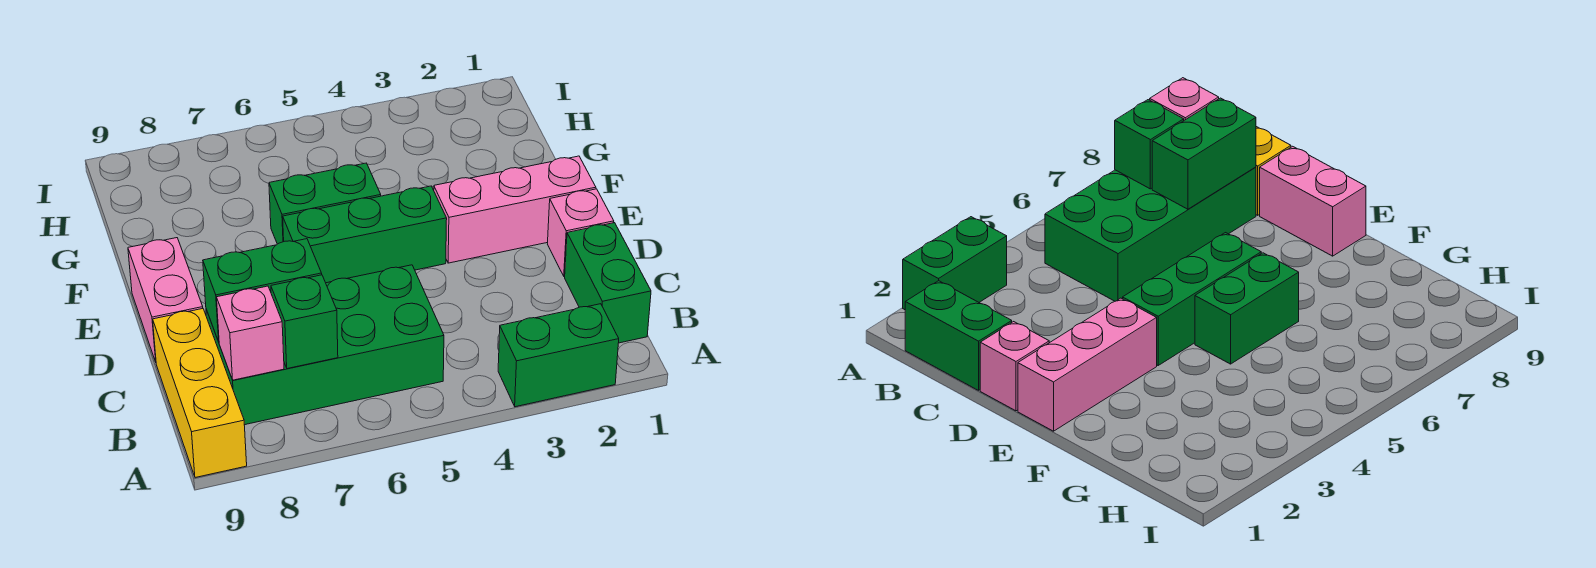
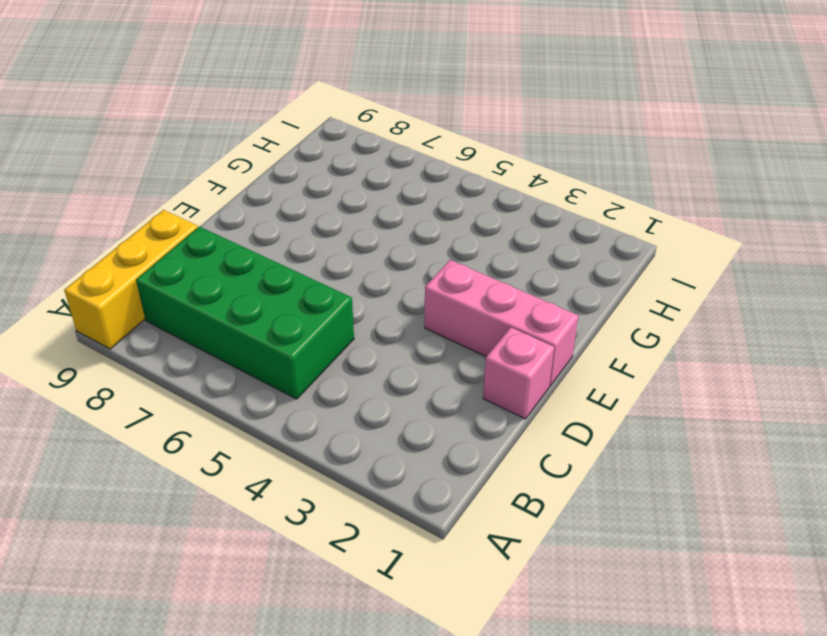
none -> green 1x2 brick [498,304,619,407]
none -> green 1x2 brick [565,223,651,343]
none -> pink 1x2 brick [128,238,203,362]

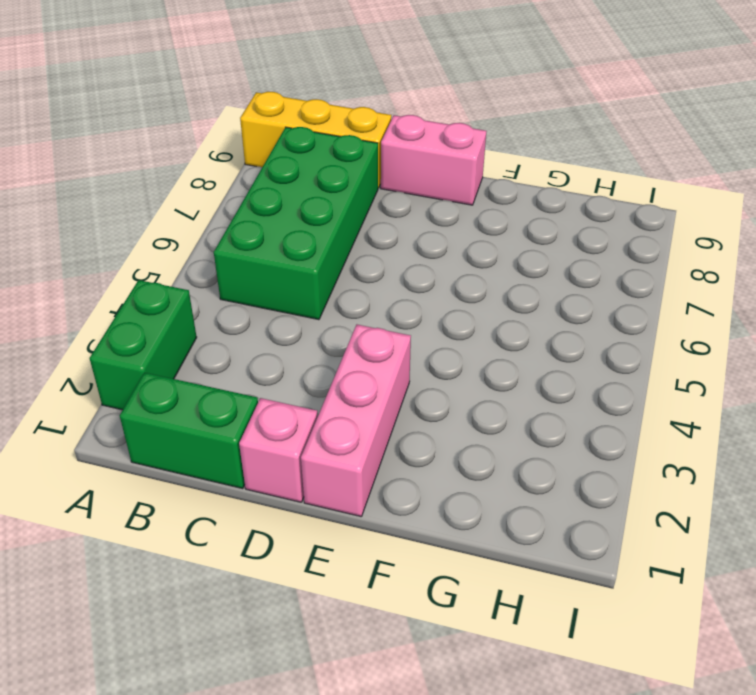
none -> green 1x3 brick [283,186,447,283]
none -> green 1x2 brick [269,163,381,244]
none -> green 1x1 brick [271,275,338,369]

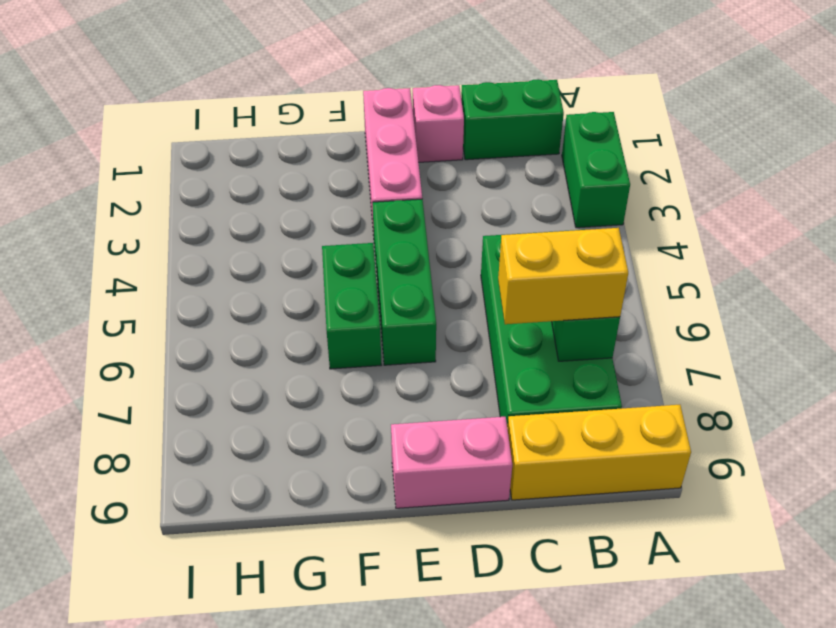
yellow 1x2 brick [498,228,628,324] -> none
none -> pink 1x1 brick [217,286,284,380]
none -> green 1x2 brick [203,239,322,342]

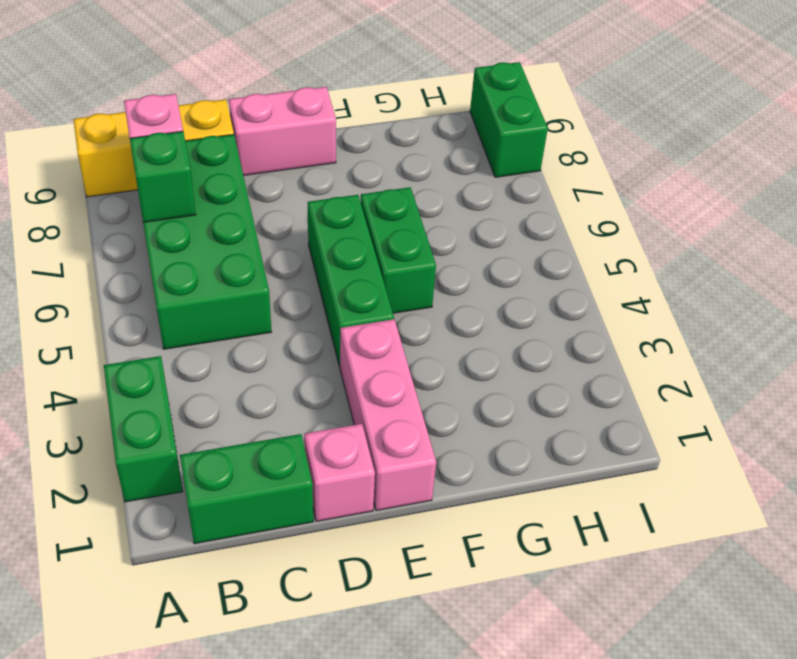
green 1x2 brick [470,62,548,177] -> green 1x2 brick moved to [203,239,322,342]

